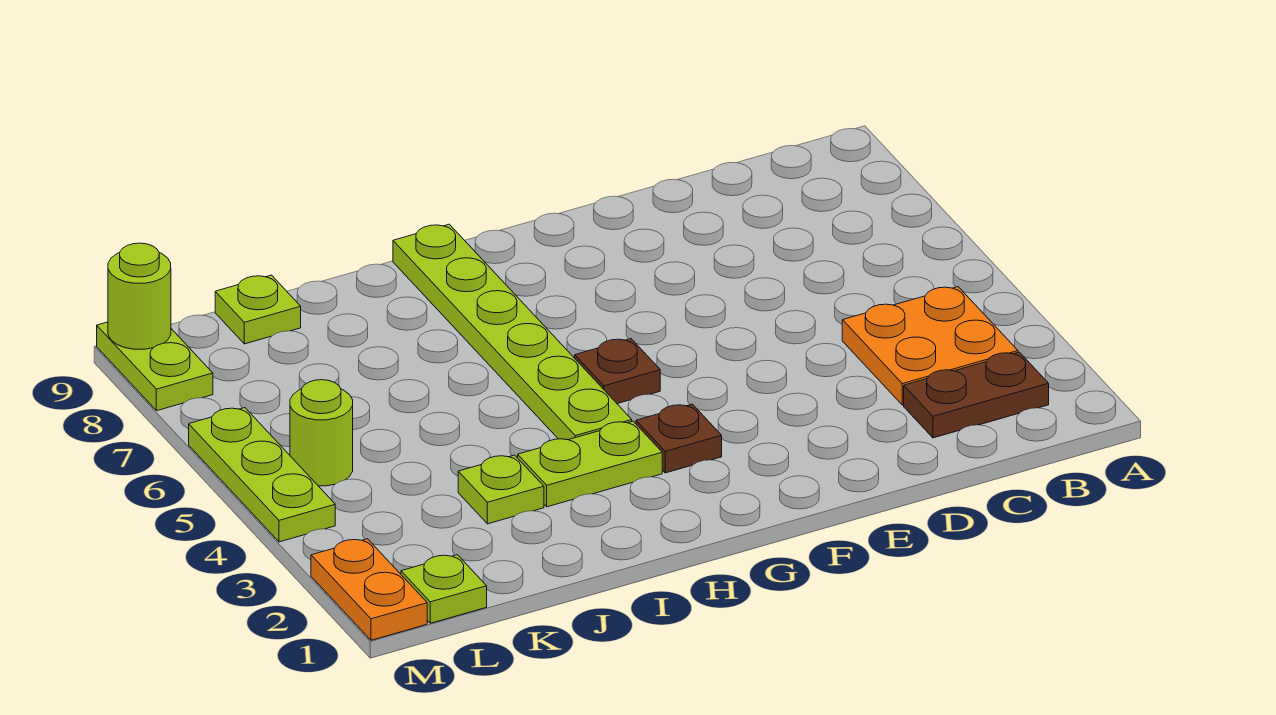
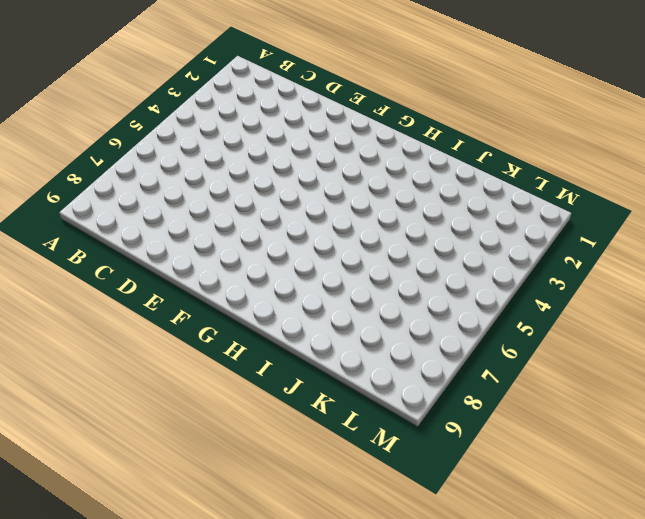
none -> brown 1x2 plate [904,352,1049,438]
none -> orange 2x2 plate [842,287,1018,405]
none -> brown 1x1 plate [636,404,722,473]

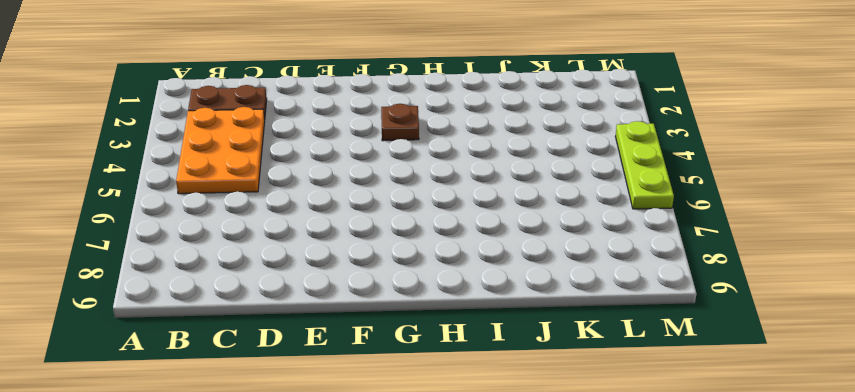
orange 2x3 plate [176,107,265,194] -> orange 2x2 plate [842,287,1018,405]
none -> brown 1x1 plate [575,339,660,404]
none -> lime 1x2 plate [518,421,662,507]
none -> lime 1x6 plate [393,224,632,440]

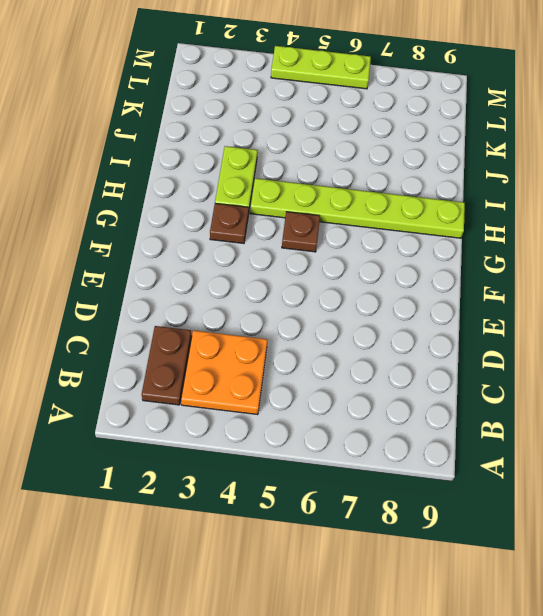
none -> lime 1x1 plate [458,455,544,524]
none -> lime 1x1 plate [215,275,301,344]
none -> lime 1x1 plate [401,555,487,623]

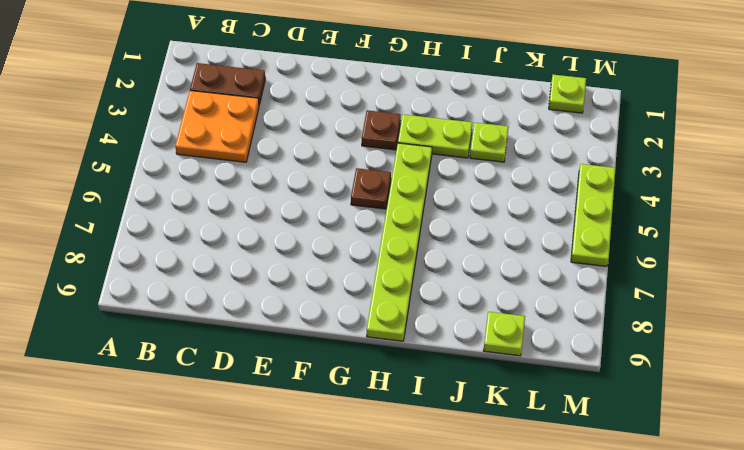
none -> lime 1x1 round brick [290,380,353,486]
none -> orange 1x2 plate [311,539,427,640]
none -> lime 1x2 plate [97,322,213,411]

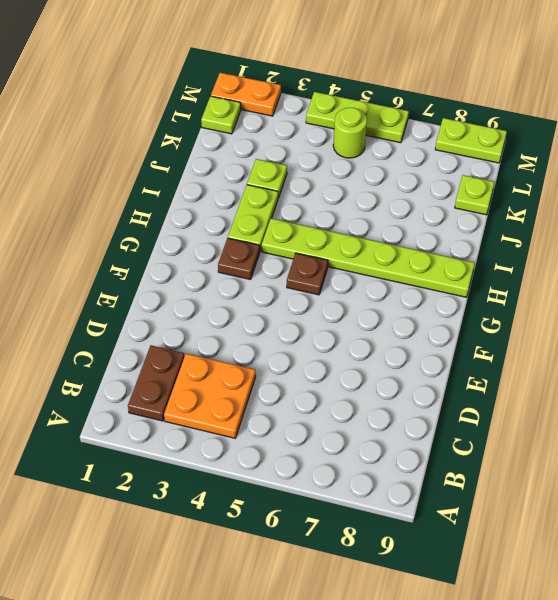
none -> lime 1x1 round brick [108,243,171,349]

